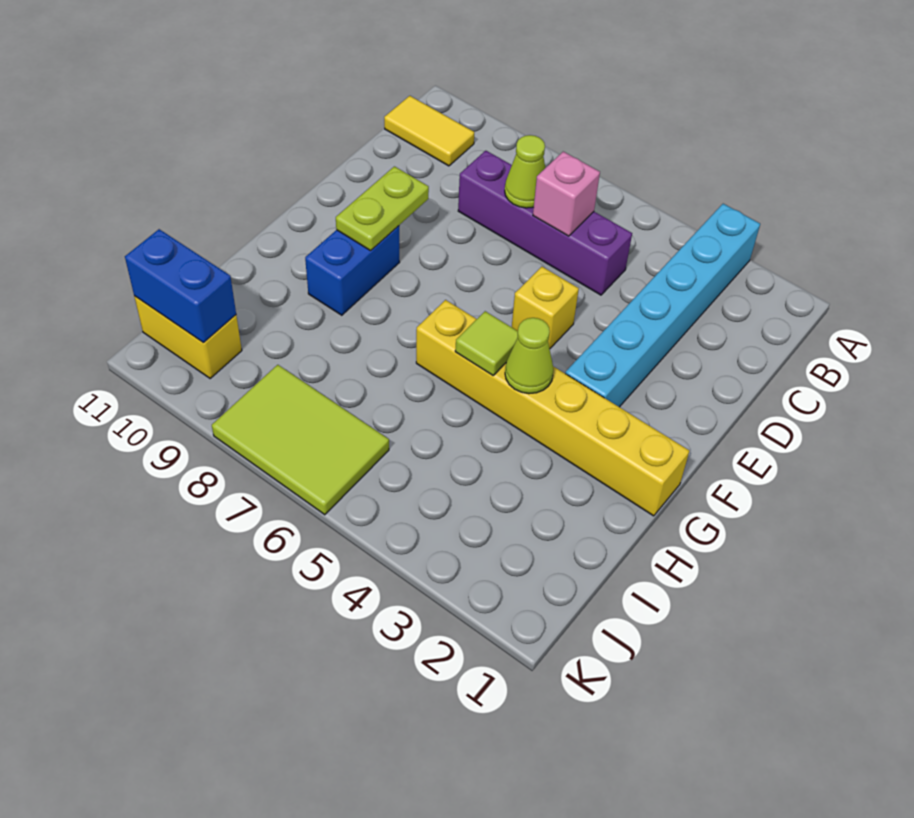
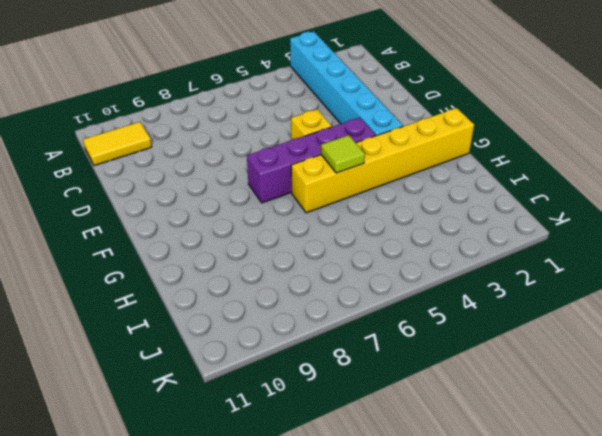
purple 1x4 brick [247,118,376,203] -> purple 1x4 brick moved to [458,151,632,295]
none -> blue 1x2 brick [305,226,400,315]
none -> lime 2x3 tile [212,365,389,515]
none -> yellow 1x2 brick [134,296,242,379]

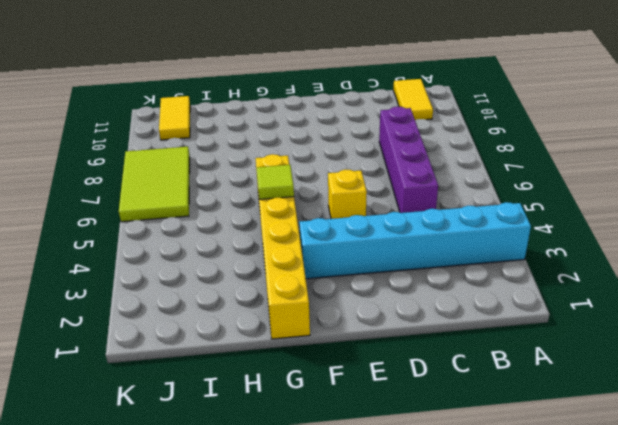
yellow 1x2 tile [159,96,190,140] -> yellow 1x2 brick [134,296,242,379]
none -> blue 1x2 brick [305,226,400,315]
none -> pink 1x1 brick [533,152,600,236]
none -> lime 1x1 cone [505,135,545,208]

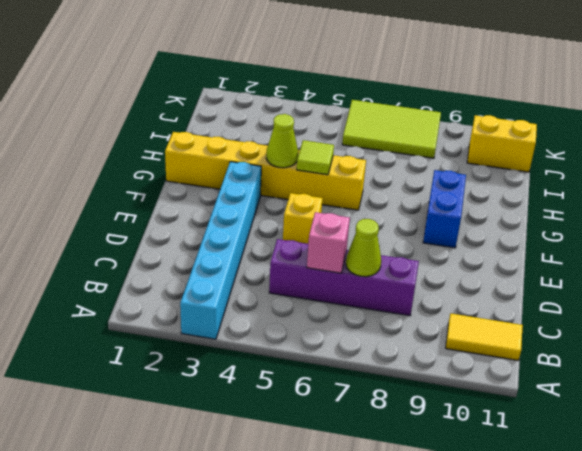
none -> lime 1x2 plate [336,166,429,251]
none -> blue 1x2 brick [125,229,236,343]

